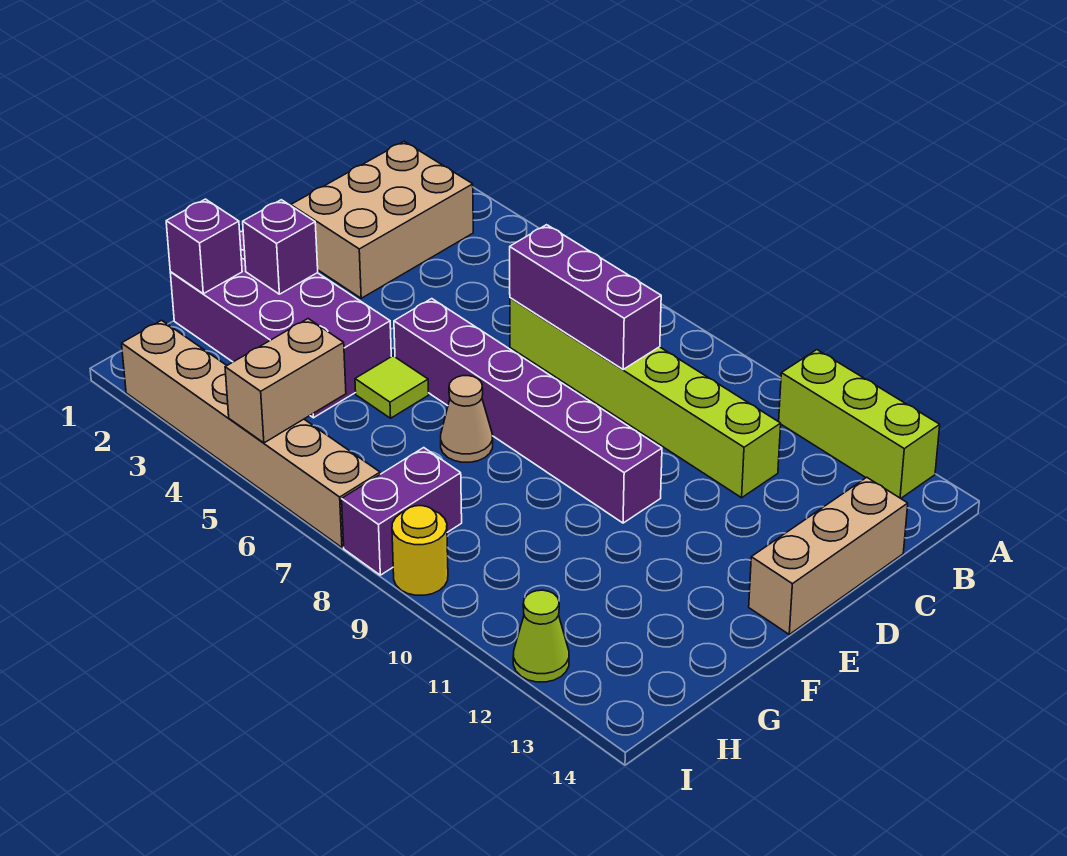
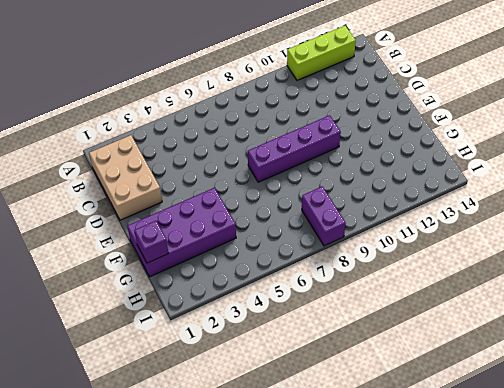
purple 1x4 brick [248,115,341,182] -> purple 1x6 brick [394,299,662,523]
none -> lime 1x6 brick [510,298,781,498]
none -> tan 1x3 brick [749,477,908,634]
none -> lime 1x1 tile [355,356,429,418]

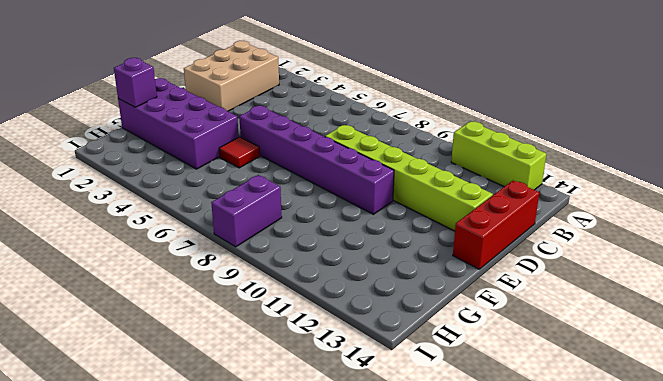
red 1x3 brick [453,181,539,269] -> tan 1x3 brick [749,477,908,634]
lime 1x6 brick [325,125,493,231] -> lime 1x6 brick moved to [510,298,781,498]
red 1x1 tile [219,137,260,168] -> lime 1x1 tile [355,356,429,418]
none -> tan 1x1 cone [441,376,493,462]
none -> tan 1x6 brick [122,320,380,548]
none -> yellow 1x1 round brick [392,506,448,595]

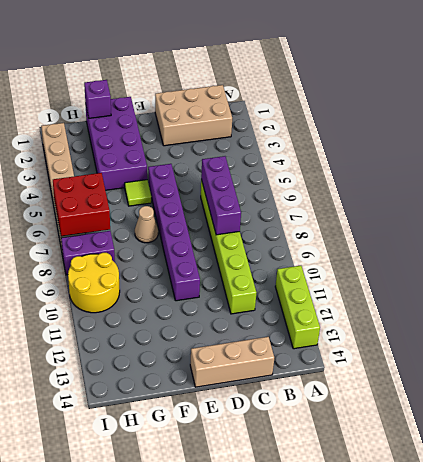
red 2x2 brick [53,173,110,236] -> none
yellow 2x2 round brick [68,253,120,313] -> yellow 1x1 round brick [392,506,448,595]
none -> lime 1x1 cone [513,590,569,682]
none -> purple 1x1 brick [243,200,318,294]
none -> tan 1x2 brick [225,319,346,443]

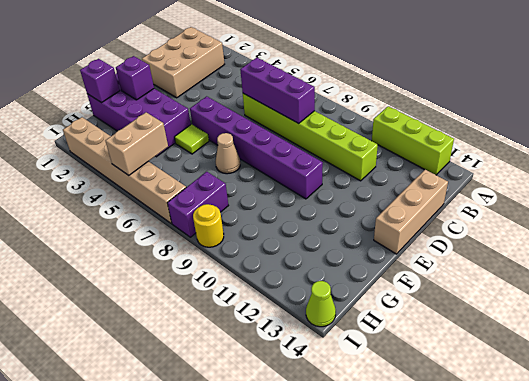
lime 1x1 cone [306,281,336,327] -> lime 1x1 cone moved to [513,590,569,682]

